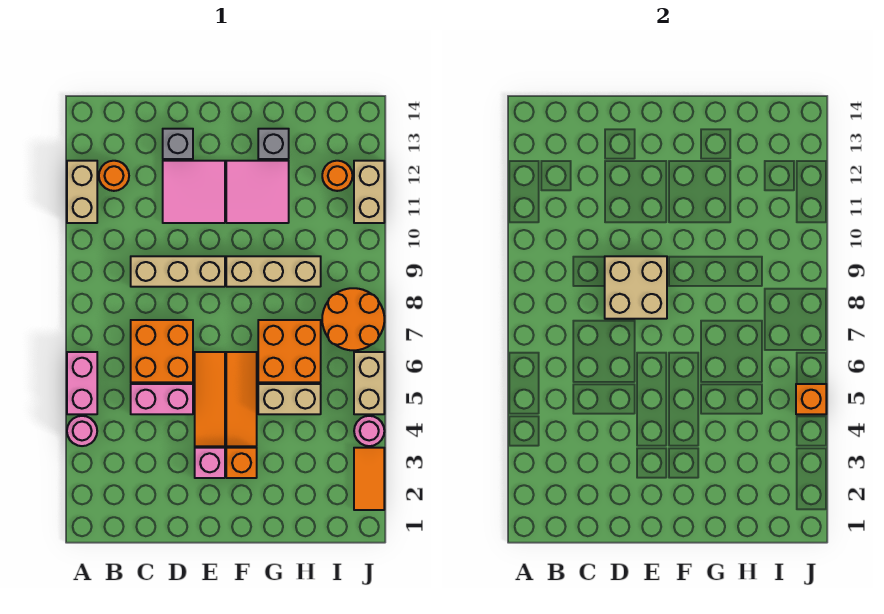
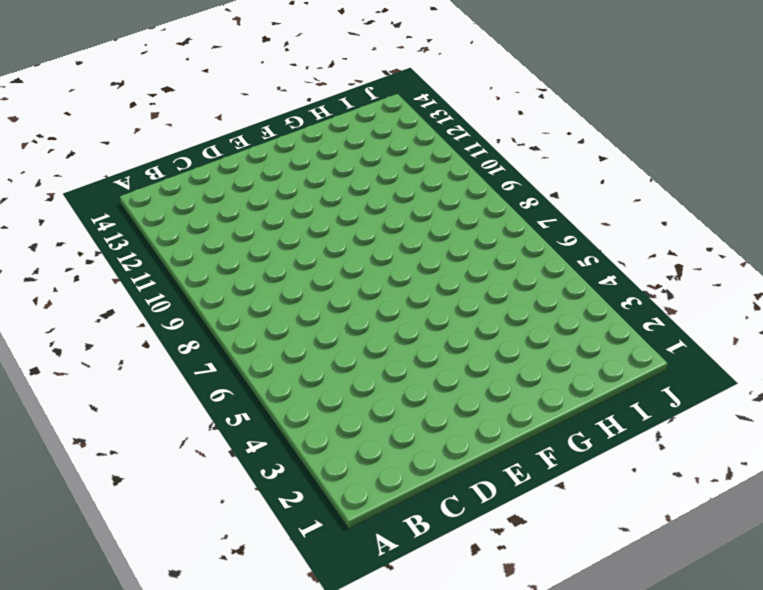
none -> pink 1x1 round brick [67,416,97,446]
none -> pink 1x2 brick [67,352,97,414]
none -> tan 1x2 brick [67,161,97,223]

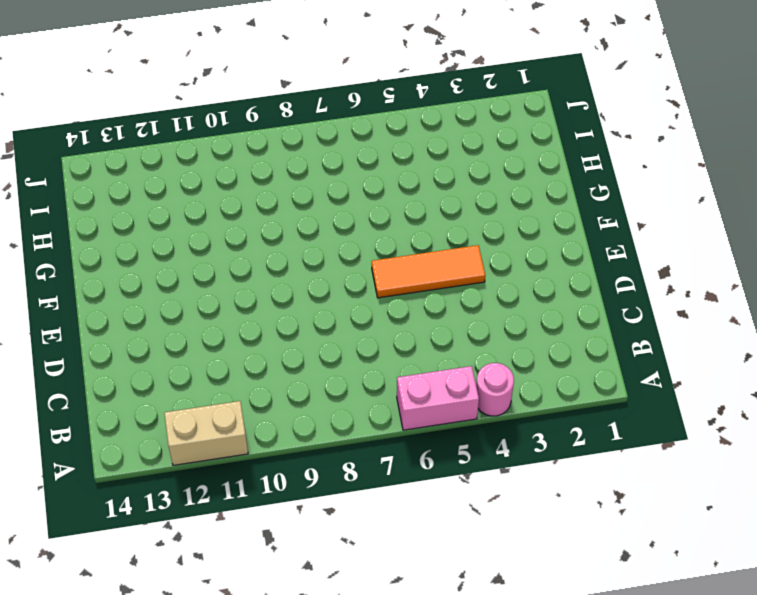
none -> orange 1x1 round brick [99,161,129,191]
none -> pink 1x2 brick [131,384,193,414]
none -> orange 2x2 brick [131,320,193,382]

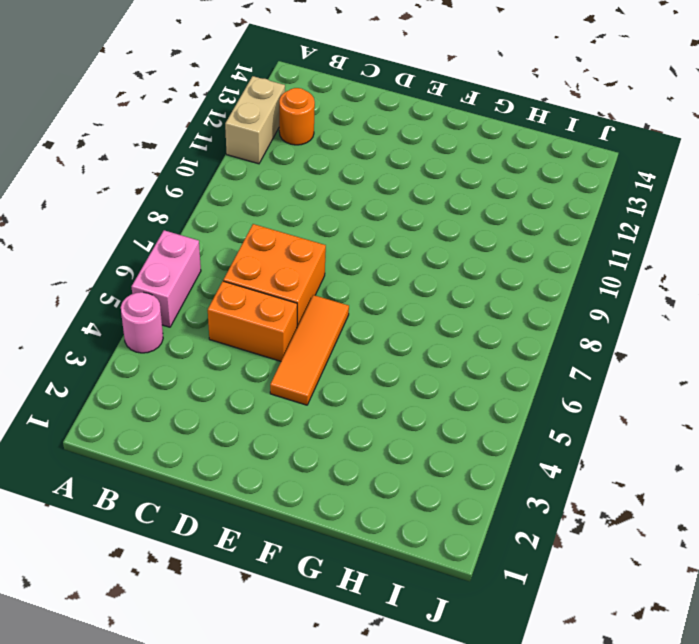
orange 1x2 brick [208,281,297,361] -> pink 1x2 brick [131,384,193,414]
none -> tan 1x3 brick [131,256,225,287]
none -> pink 2x2 tile [163,161,225,223]
none -> grey 1x1 brick [163,129,193,159]

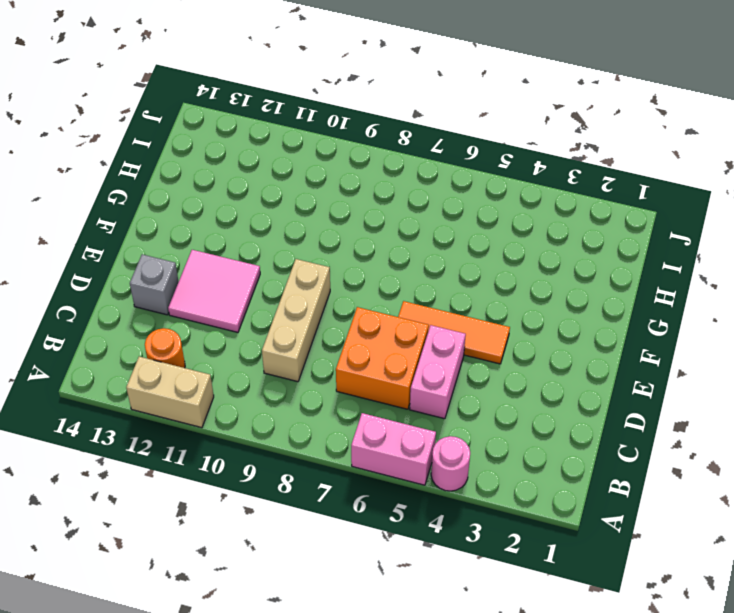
none -> pink 1x1 brick [195,448,225,478]
none -> orange 1x1 brick [226,448,257,478]
none -> orange 1x3 tile [226,352,257,446]

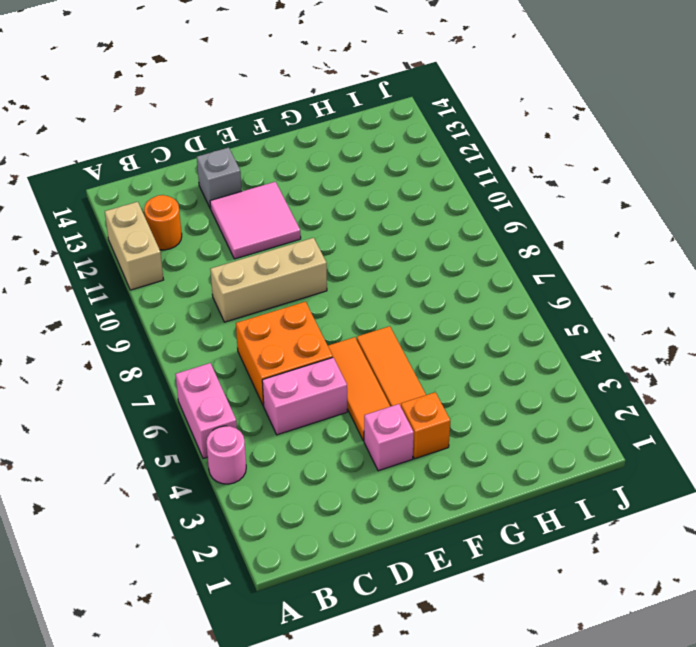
none -> tan 1x3 brick [226,256,321,287]
none -> pink 2x2 tile [226,161,289,223]
none -> tan 1x2 brick [258,384,321,414]

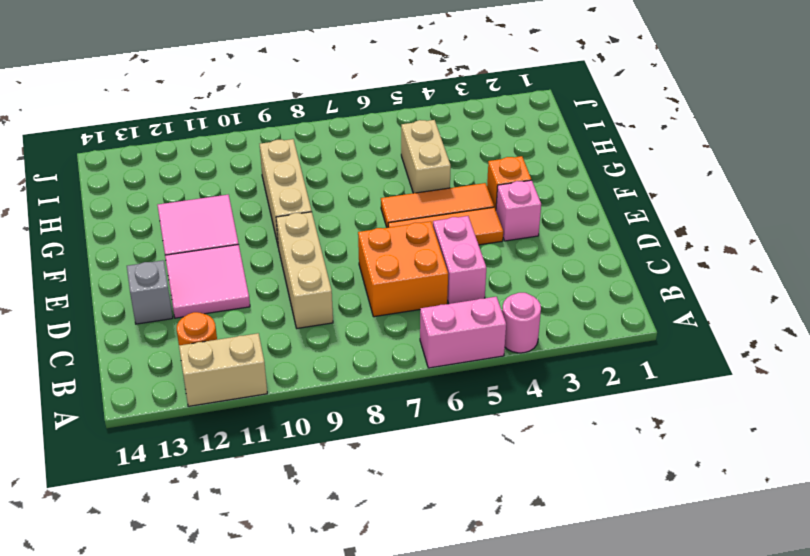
none -> orange 2x2 brick [258,320,321,382]
none -> grey 1x1 brick [258,129,289,159]
none -> orange 2x2 round brick [322,288,384,350]

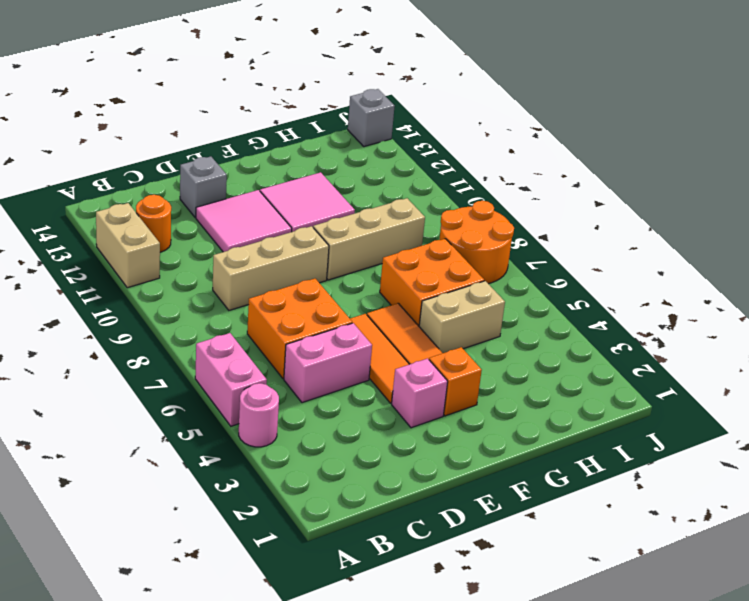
grey 1x1 brick [348,89,395,147] -> grey 1x1 brick moved to [258,129,289,159]
none -> orange 1x1 round brick [322,161,353,191]
none -> orange 1x2 tile [354,448,384,510]
none -> pink 1x1 round brick [354,416,384,446]

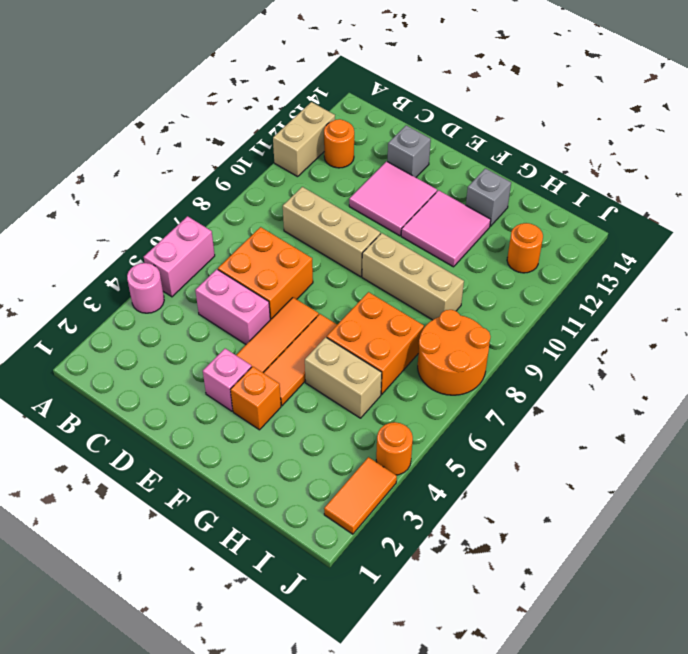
orange 1x1 round brick [376,422,413,475] -> pink 1x1 round brick [354,416,384,446]
none -> tan 1x2 brick [354,352,384,414]
none -> tan 1x2 brick [354,161,384,223]
none -> tan 2x2 brick [605,256,667,319]

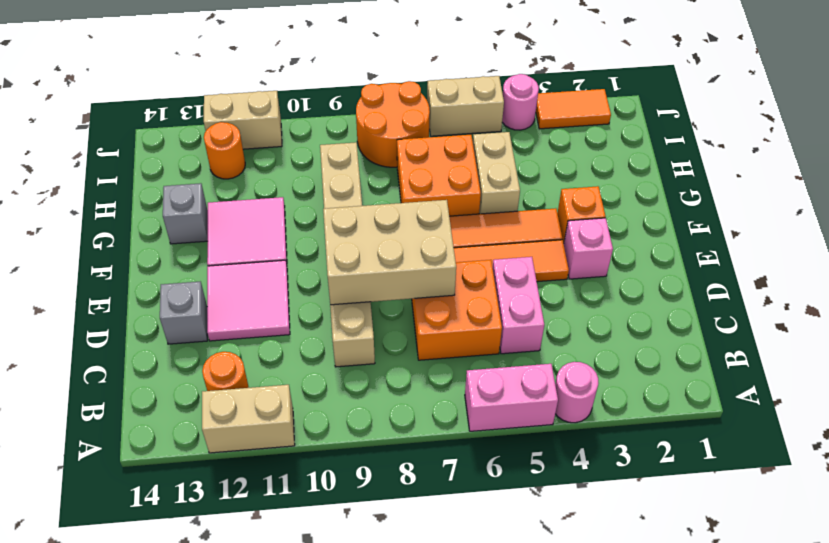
tan 2x3 brick [323,200,456,305] -> tan 2x2 brick [605,256,667,319]
none -> orange 1x1 brick [796,384,826,414]

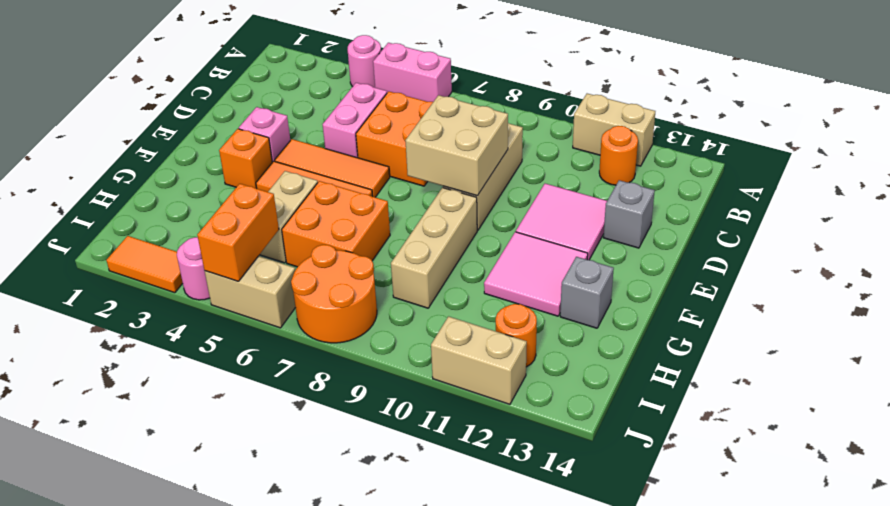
orange 1x2 brick [197,184,279,281] -> orange 1x1 brick [796,384,826,414]

